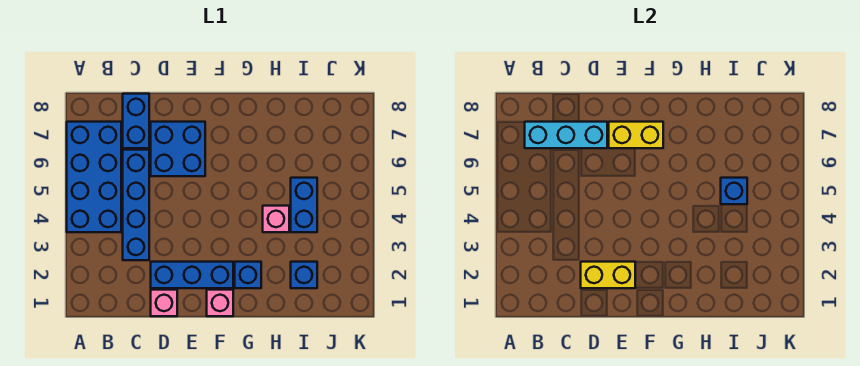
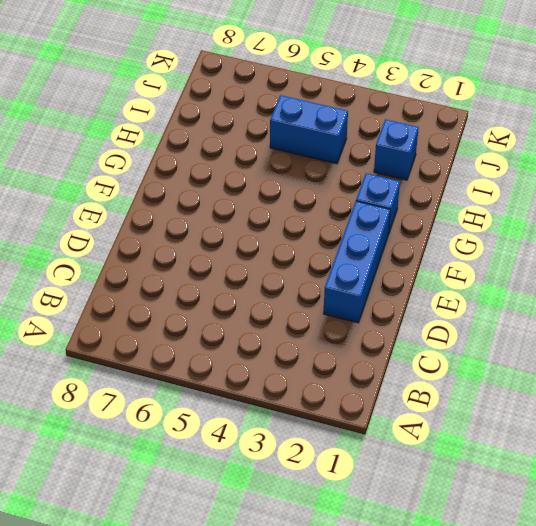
none -> blue 2x4 brick [67,122,121,232]
none -> blue 1x4 brick [123,150,149,260]
none -> blue 1x2 brick [123,94,149,148]

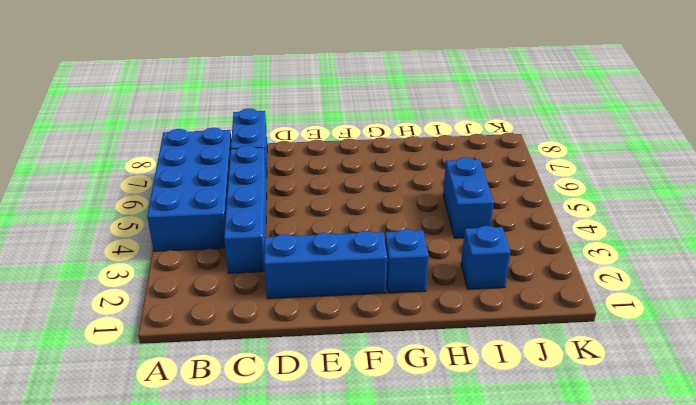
none -> pink 1x1 brick [151,290,177,316]
none -> blue 2x2 brick [151,122,205,176]
none -> pink 1x1 brick [207,290,233,316]

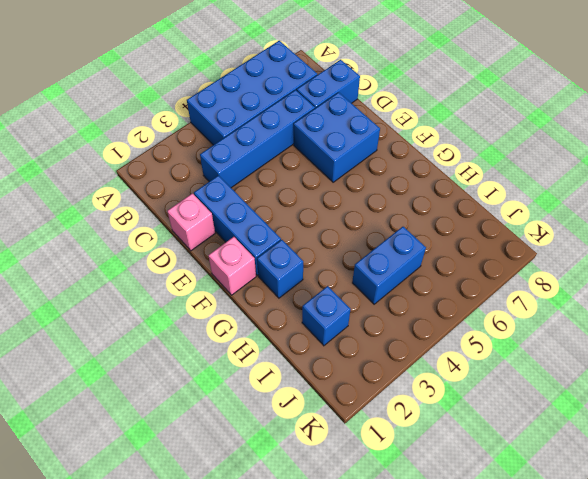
none -> pink 1x1 brick [263,206,289,232]
none -> cyan 1x3 brick [525,122,607,148]
none -> yellow 1x2 brick [581,262,635,288]

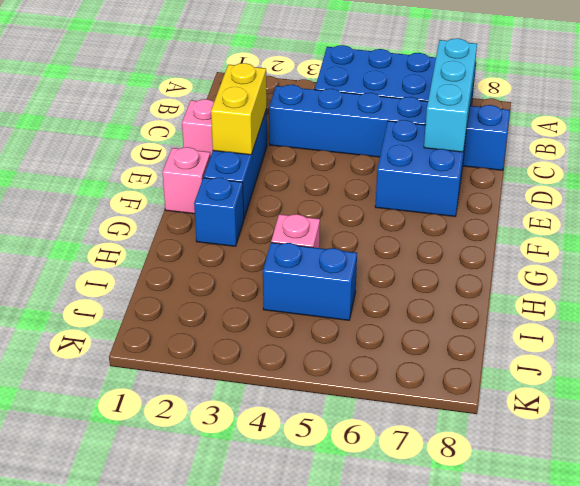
none -> blue 1x1 brick [291,262,317,288]
none -> yellow 1x2 brick [609,122,663,148]
none -> blue 1x1 brick [721,178,747,204]

